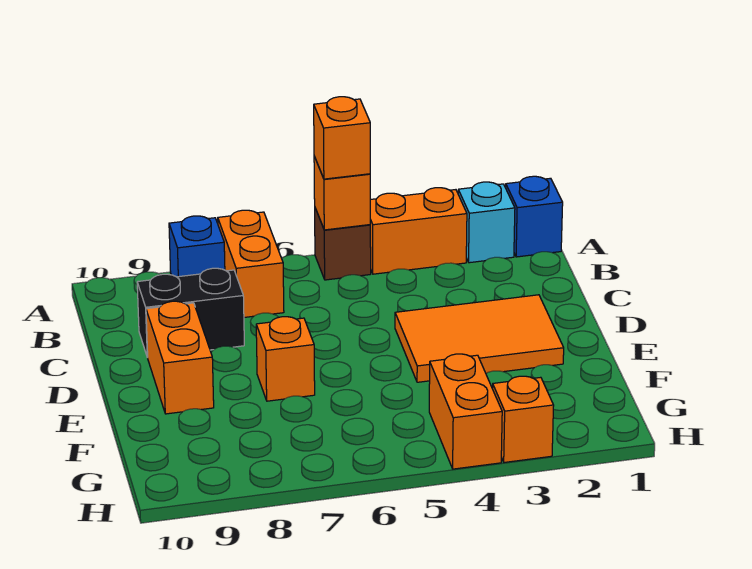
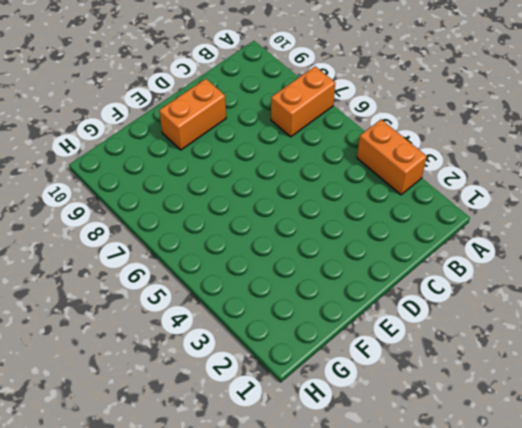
none -> blue 1x1 brick [506,176,563,257]
none -> cyan 1x1 brick [458,182,515,263]
none -> brown 1x1 brick [315,208,371,280]

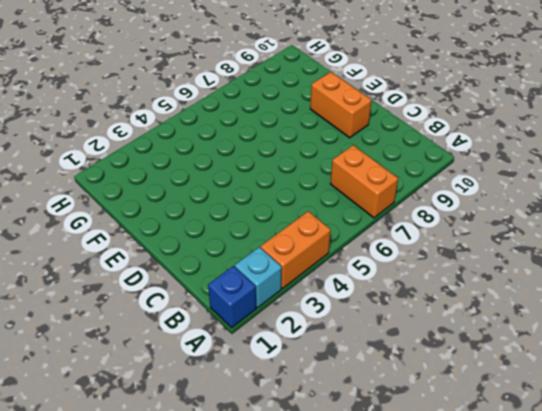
none -> brown 1x1 brick [315,208,371,280]
none -> blue 1x1 brick [169,216,225,277]
none -> black 1x2 brick [137,268,244,357]

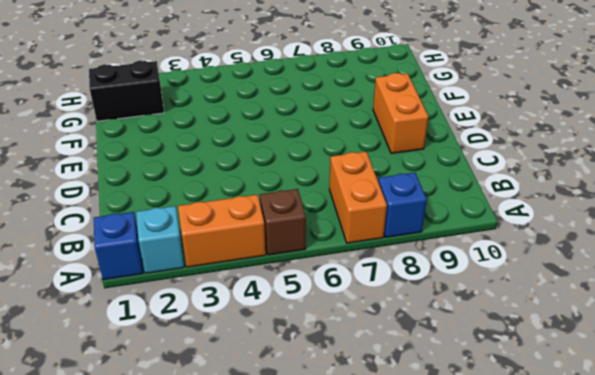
black 1x2 brick [89,60,164,121] -> black 1x2 brick moved to [137,268,244,357]
none -> orange 2x3 tile [395,295,564,382]
none -> orange 1x1 brick [256,317,315,401]
none -> orange 1x2 brick [429,354,502,469]

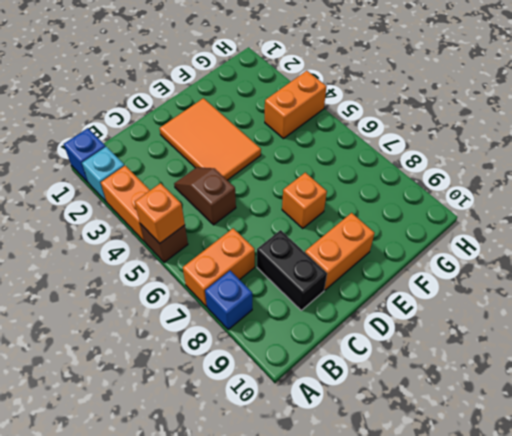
brown 1x2 slope [174,167,236,225] -> none
none -> orange 1x1 brick [493,376,554,462]
none -> orange 1x1 brick [314,97,370,179]

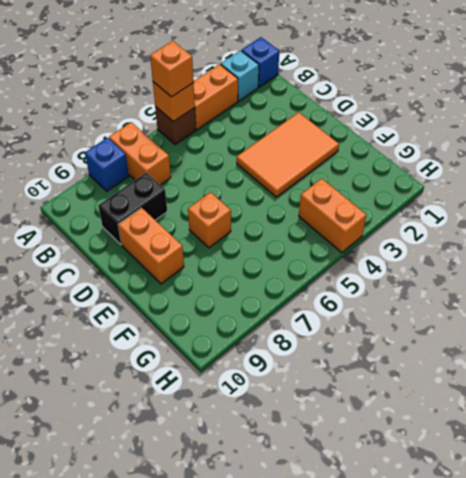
none -> orange 1x1 brick [493,376,554,462]

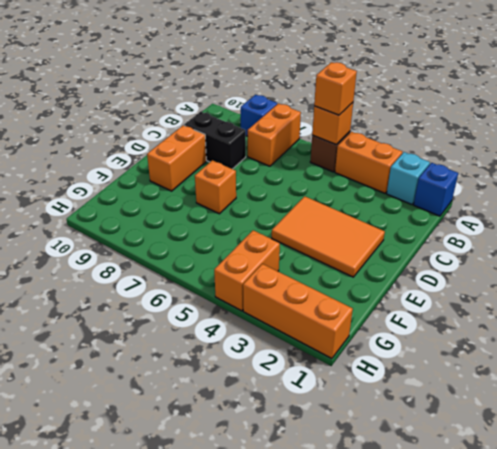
orange 1x3 brick [243,264,353,359] -> orange 1x1 brick [493,376,554,462]

